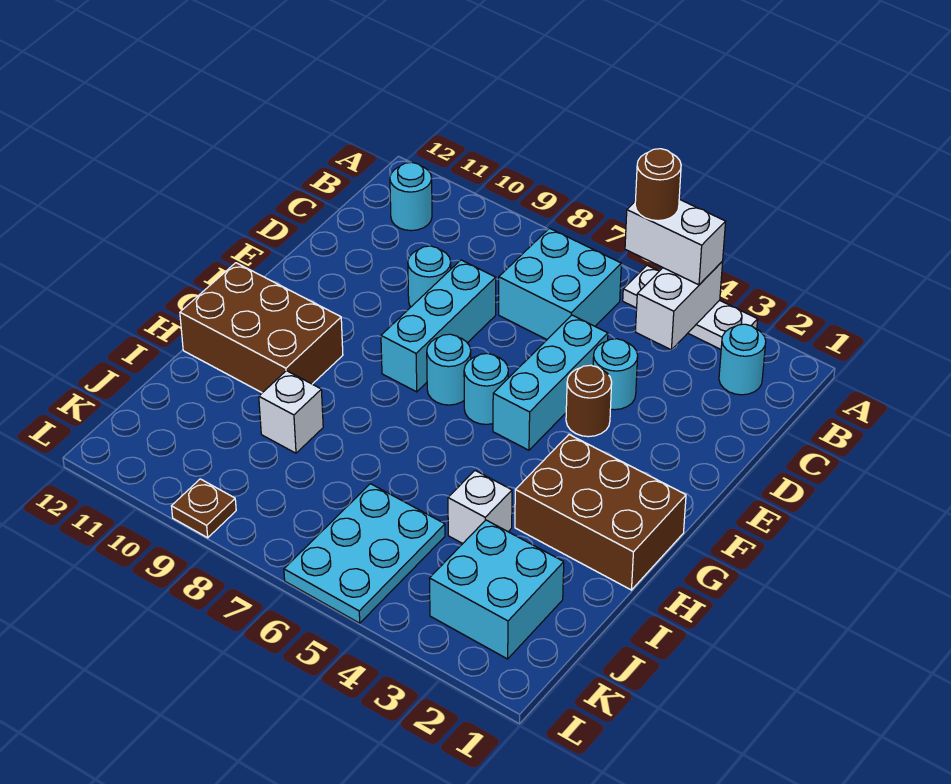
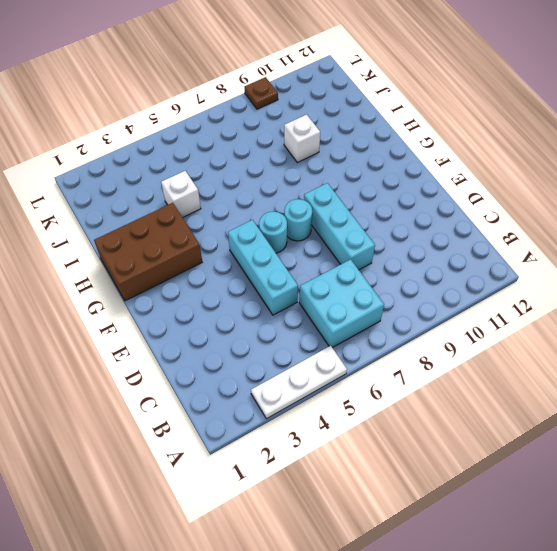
none -> cyan 1x1 round brick [719,324,766,395]
none -> cyan 1x1 round brick [390,163,432,231]
none -> cyan 1x1 round brick [593,339,638,410]

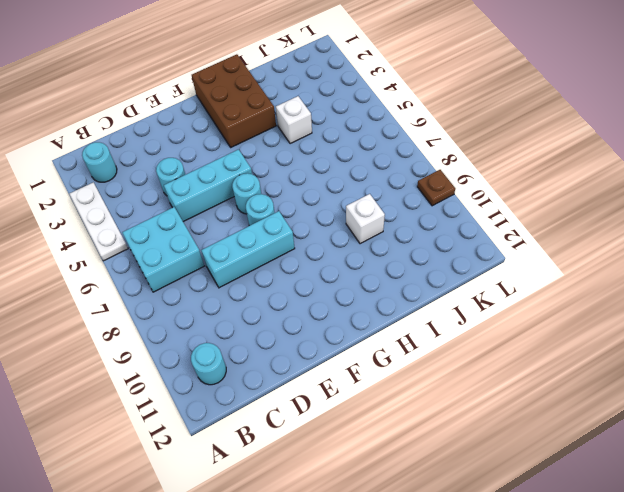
none -> cyan 1x1 round brick [408,246,451,307]
none -> brown 1x1 round brick [566,365,612,437]
none -> brown 2x3 brick [180,263,343,393]

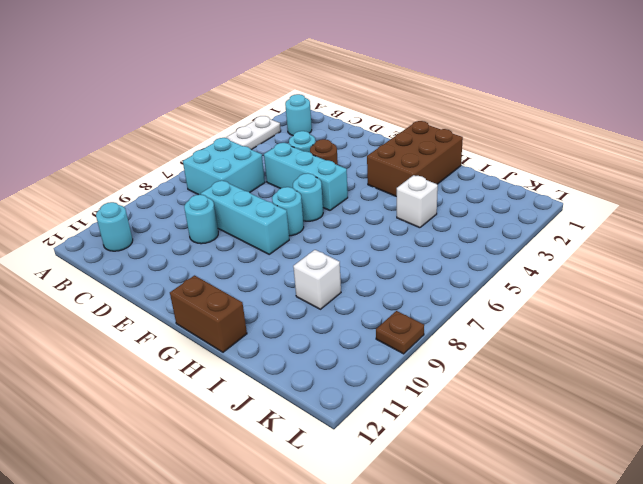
brown 1x2 brick [170,275,247,352] -> brown 2x3 brick [180,263,343,393]
none -> cyan 2x2 brick [429,520,564,659]
none -> cyan 2x3 plate [284,484,445,623]
none -> white 1x2 brick [635,261,723,350]

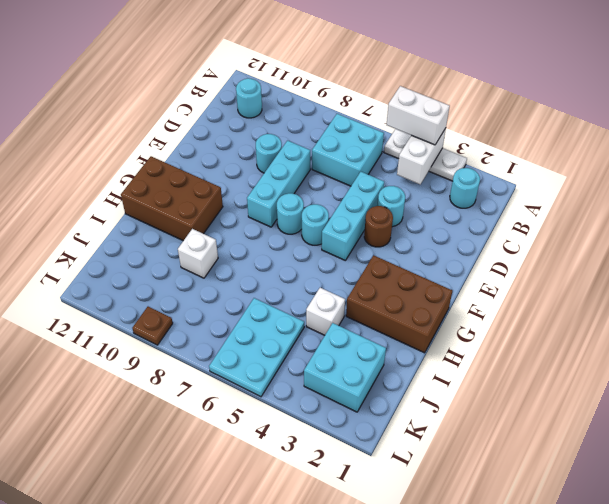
none -> brown 1x1 round brick [635,149,681,221]

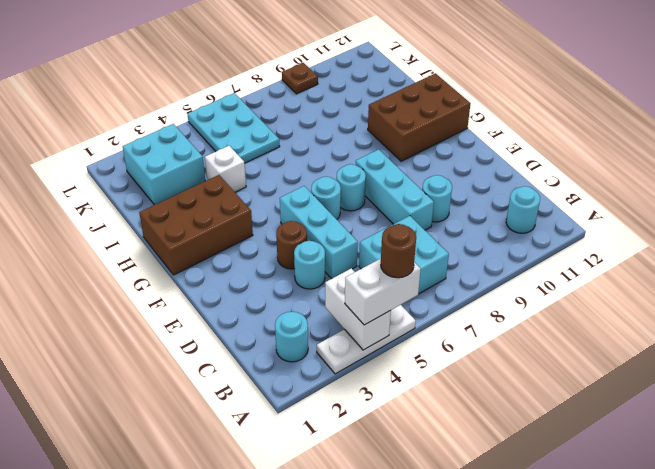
none -> white 1x1 brick [259,371,323,453]

